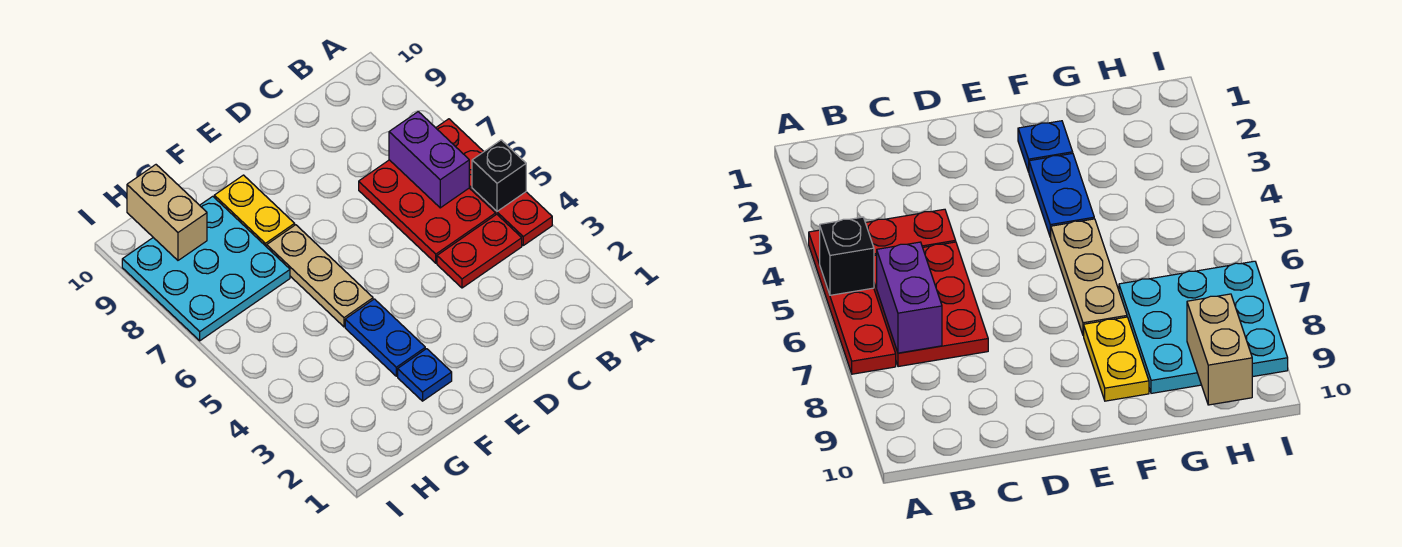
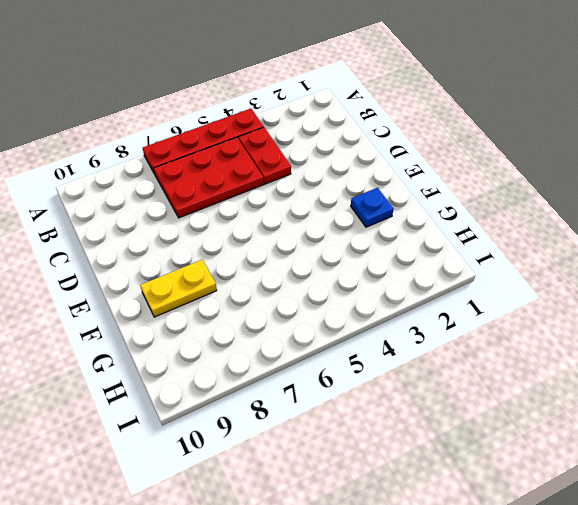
none -> blue 1x2 plate [345,299,425,376]
none -> tan 1x3 plate [267,225,373,327]

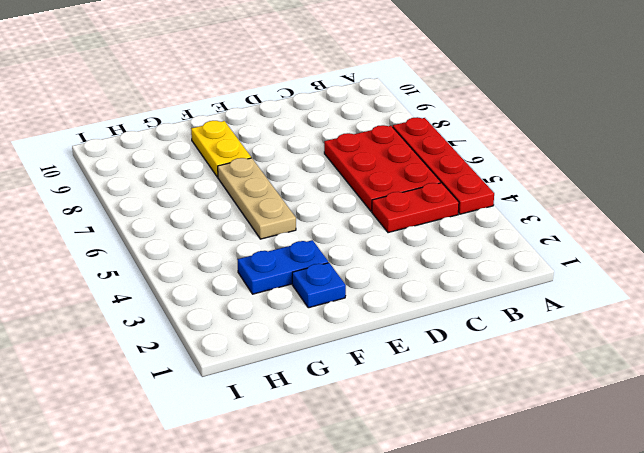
blue 1x2 plate [237,240,328,294] -> blue 1x2 plate turned to [345,299,425,376]
none -> cyan 3x3 plate [122,196,290,341]
none -> black 1x1 brick [472,140,526,211]

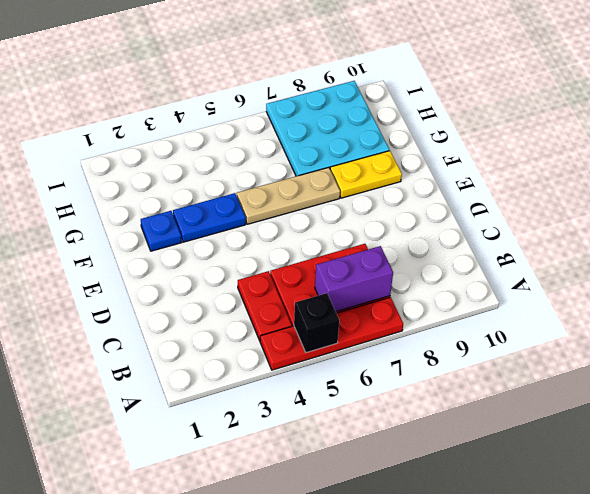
none -> tan 1x2 brick [127,165,207,260]

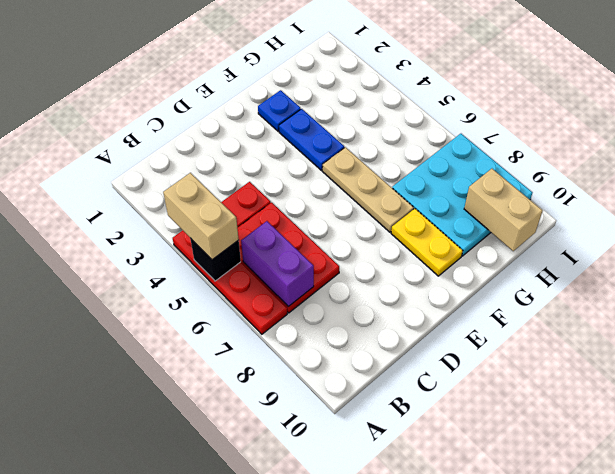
tan 1x2 brick [163,173,239,260] -> none

